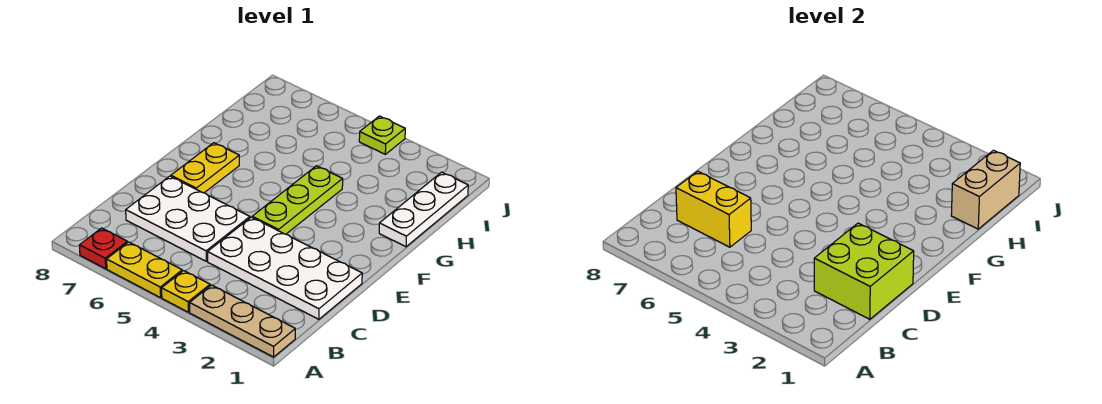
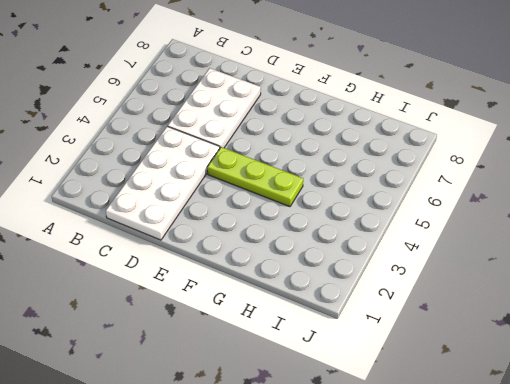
none -> tan 1x3 plate [190,285,295,357]
none -> yellow 1x1 plate [162,271,210,312]
none -> yellow 1x2 plate [107,242,182,298]

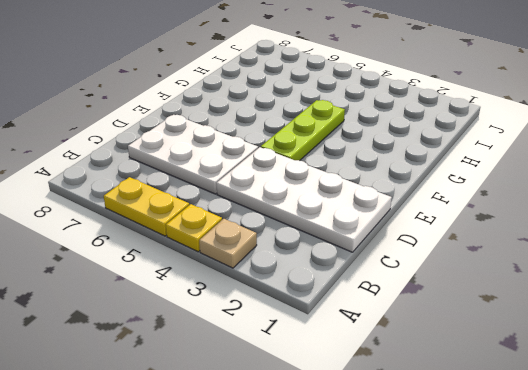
tan 1x1 plate [199,219,257,268] -> tan 1x3 plate [190,285,295,357]
none -> red 1x1 plate [79,228,127,269]
none -> yellow 1x2 plate [171,143,239,193]
none -> white 1x3 plate [379,172,468,247]

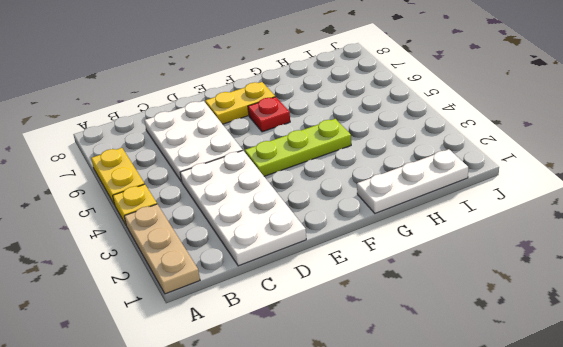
red 1x1 plate [248,97,290,132] -> red 1x1 plate moved to [79,228,127,269]
none -> lime 1x1 plate [359,116,405,154]
none -> lime 2x2 brick [814,223,914,319]
none -> yellow 1x2 brick [676,171,751,247]

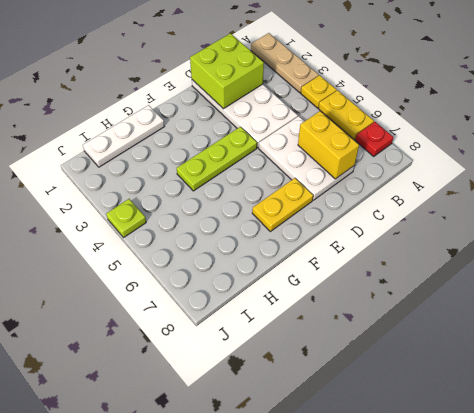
none -> tan 1x2 brick [951,150,1020,229]

